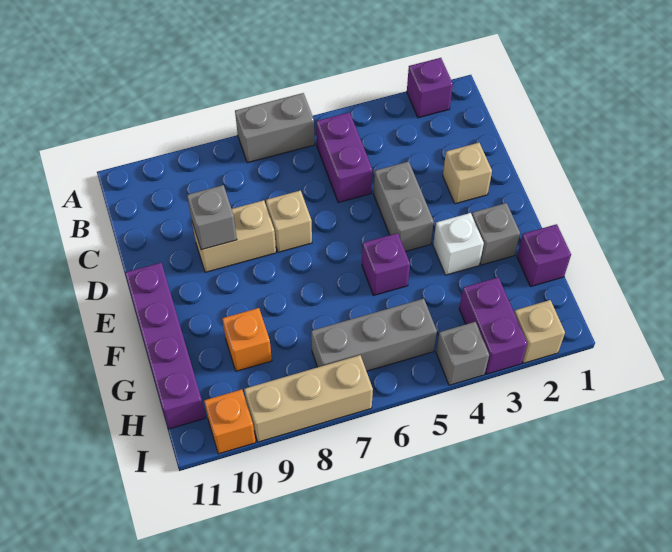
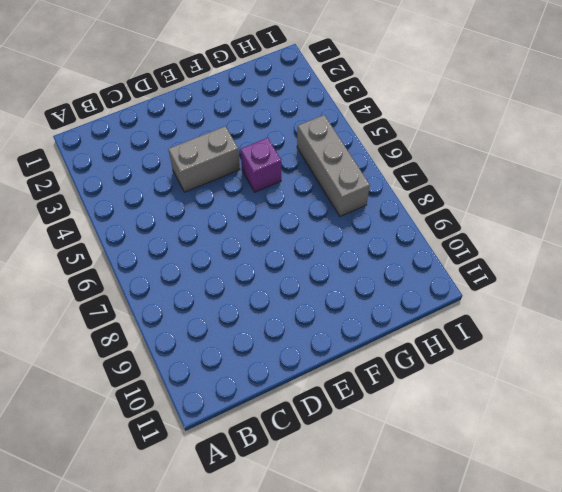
none -> purple 1x1 brick [407,58,453,118]
none -> grey 1x2 brick [235,93,315,163]
none -> purple 1x2 brick [316,112,372,203]

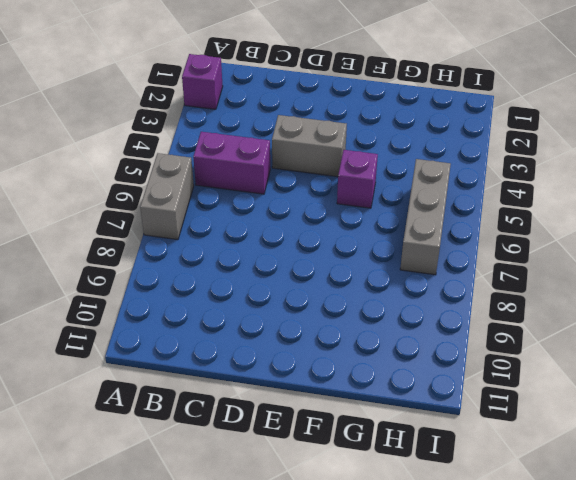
none -> tan 1x1 brick [443,143,492,204]
none -> tan 1x1 brick [266,190,312,252]
none -> tan 1x2 brick [192,200,276,272]

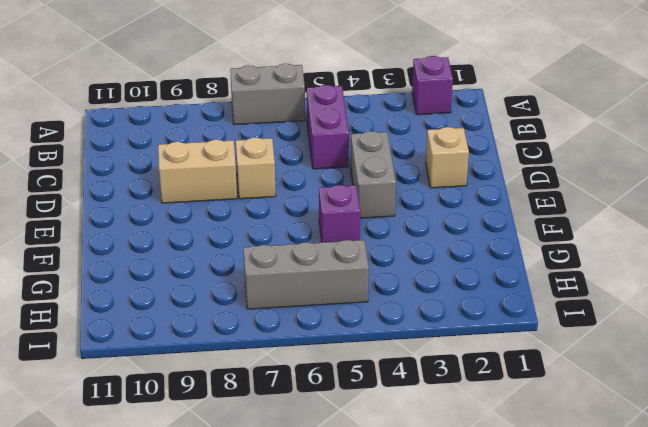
none -> purple 1x4 brick [125,263,206,429]
none -> grey 1x1 brick [472,203,520,265]
none -> white 1x1 brick [433,213,484,275]

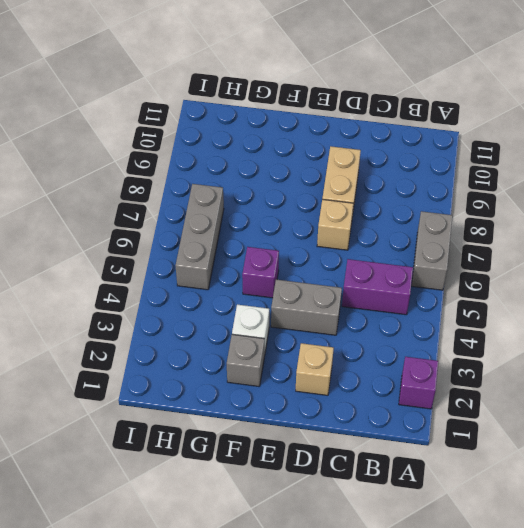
none -> purple 1x4 brick [125,263,206,429]
none -> purple 1x1 brick [517,224,571,286]
none -> orange 1x1 brick [222,308,272,371]

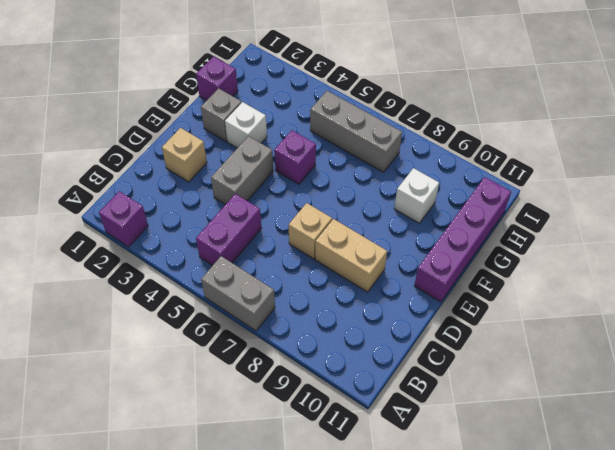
white 1x1 brick [394,168,439,223] -> orange 1x1 brick [222,308,272,371]
none -> purple 1x2 brick [459,277,527,374]
none -> tan 1x1 brick [514,300,565,363]
none -> grey 1x1 brick [436,322,489,385]

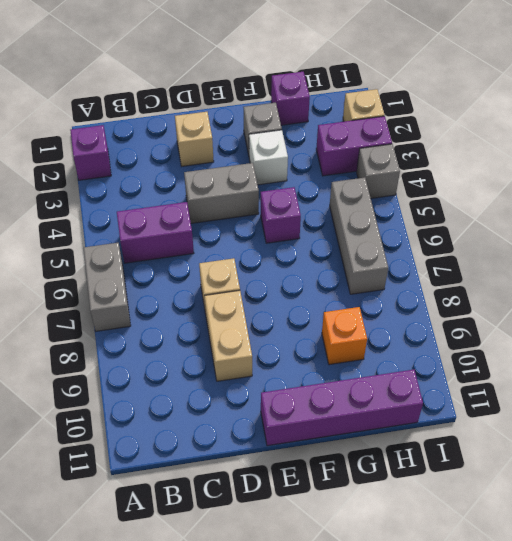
none -> tan 1x3 brick [244,355,373,442]
none -> orange 1x1 brick [204,389,256,454]
none -> grey 1x1 brick [187,185,237,250]

